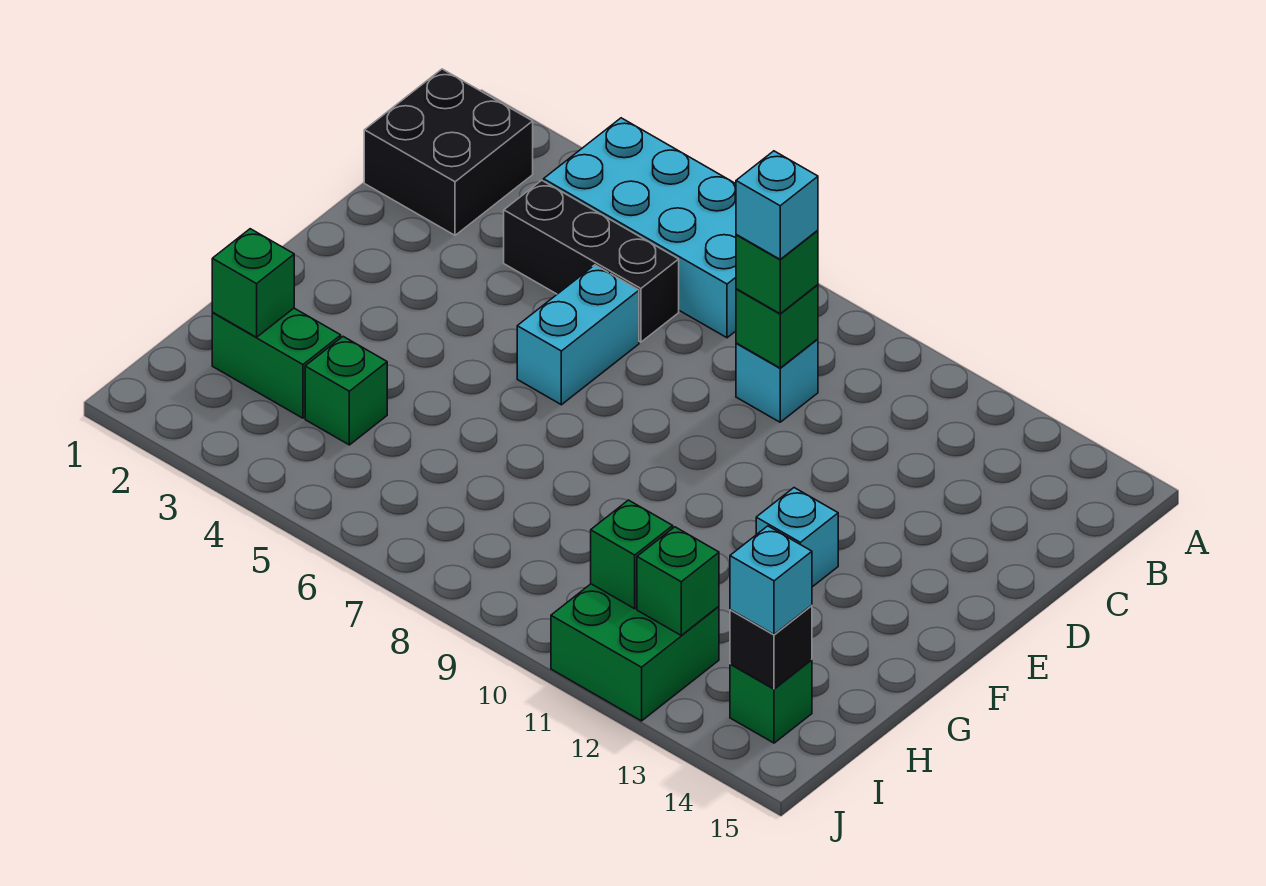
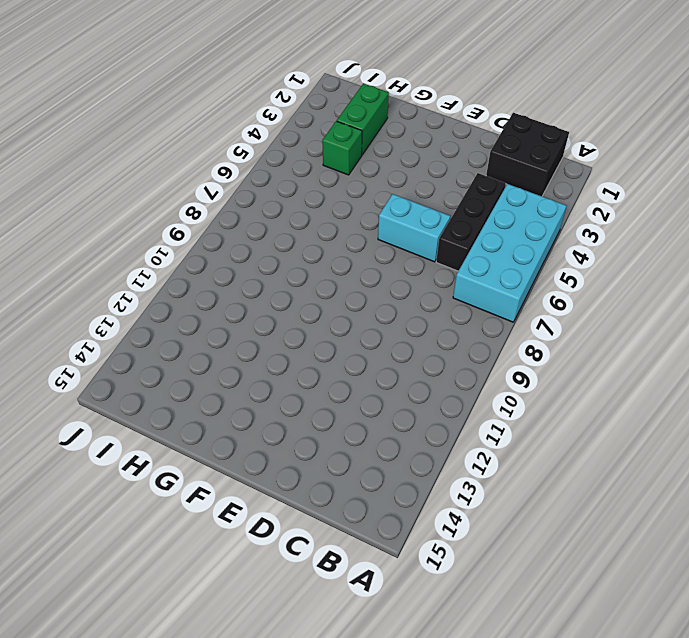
none -> cyan 1x1 brick [736,339,818,422]
none -> cyan 1x1 brick [756,488,838,587]
none -> green 2x2 brick [551,584,719,721]

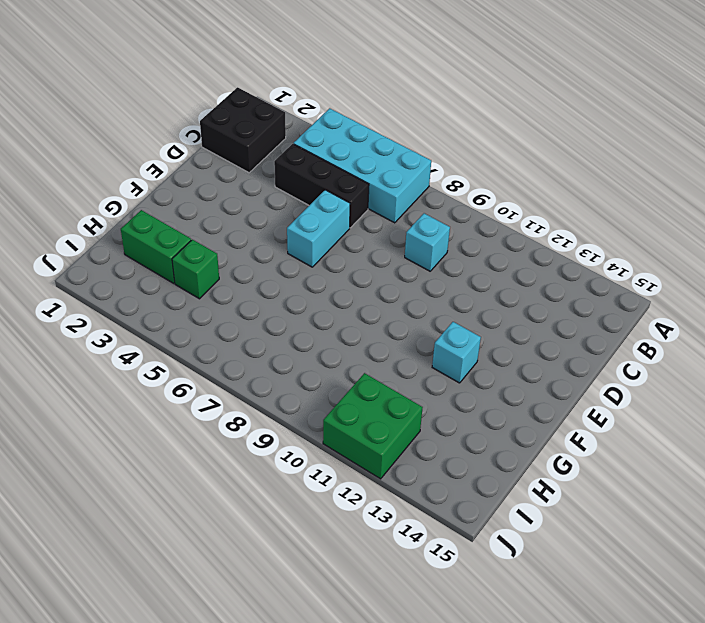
none -> green 1x1 brick [730,660,812,743]
none -> green 1x1 brick [736,285,818,368]
none -> green 1x1 brick [212,229,294,337]

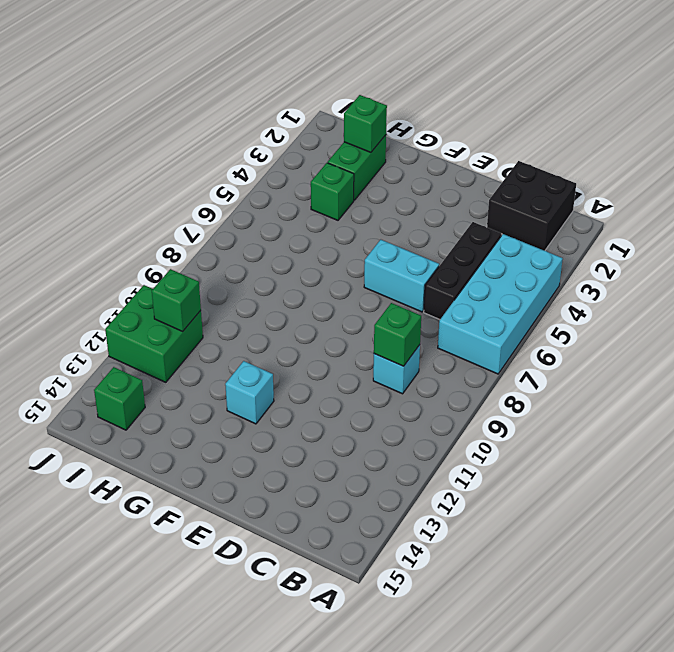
none -> green 1x1 brick [637,527,719,635]
none -> black 1x1 brick [730,605,812,689]
none -> green 1x1 brick [736,230,818,314]

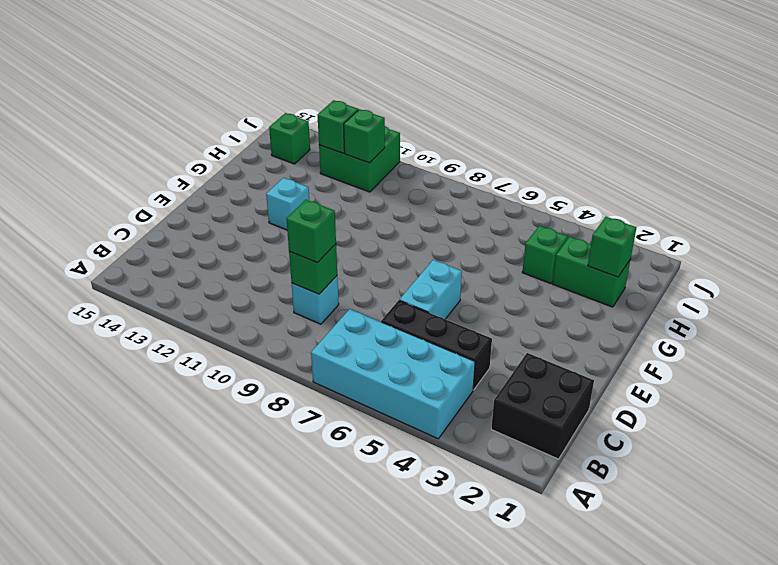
none -> black 1x1 brick [730,605,812,689]
none -> cyan 1x1 brick [730,526,812,634]
none -> cyan 1x1 brick [736,151,818,259]

